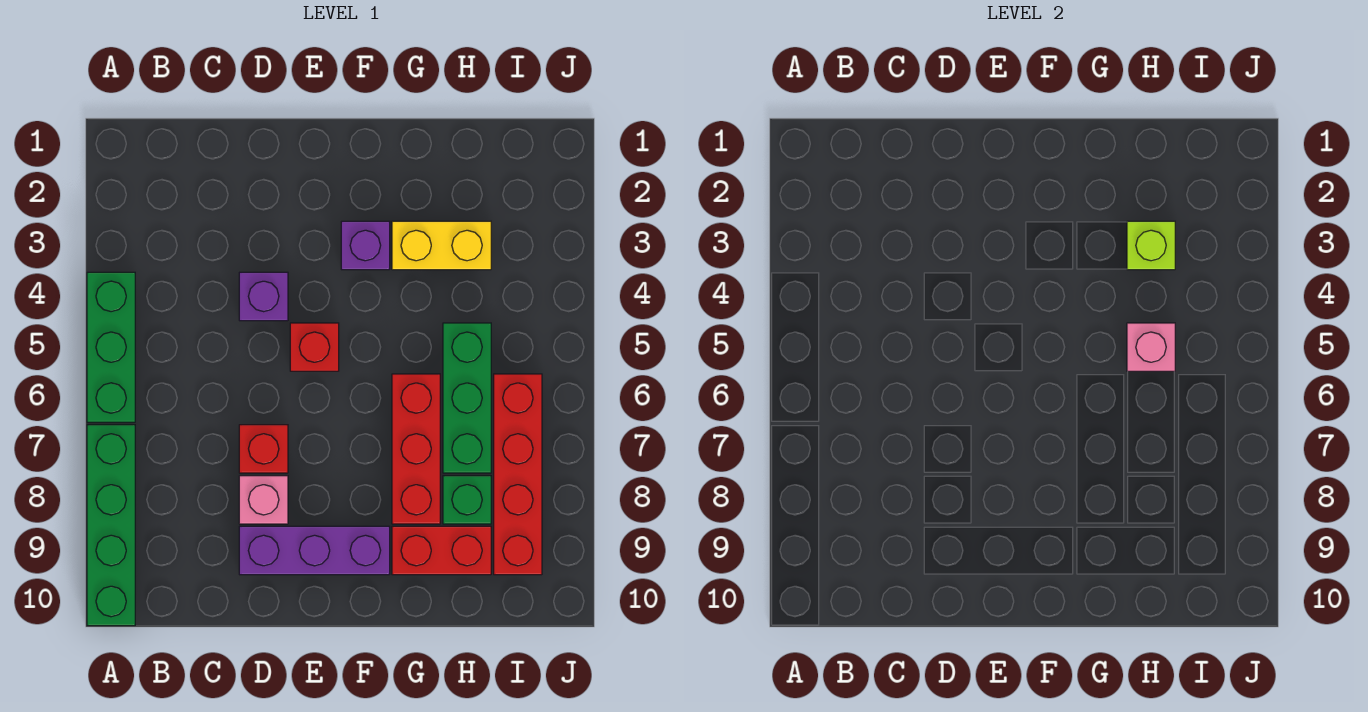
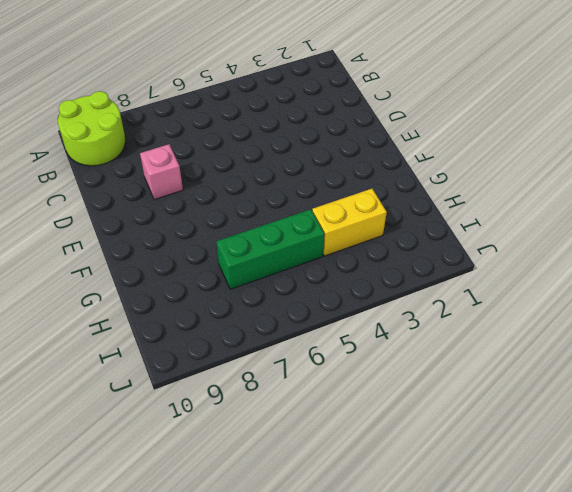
lime 2x2 round brick [58,91,126,166] -> green 1x4 brick [87,425,135,626]
yellow 1x2 brick [312,189,387,256] -> yellow 1x2 brick turned to [392,221,491,270]
none -> green 1x3 brick [87,272,135,422]
none -> purple 1x1 brick [239,272,288,321]
none -> red 1x1 brick [239,425,288,473]

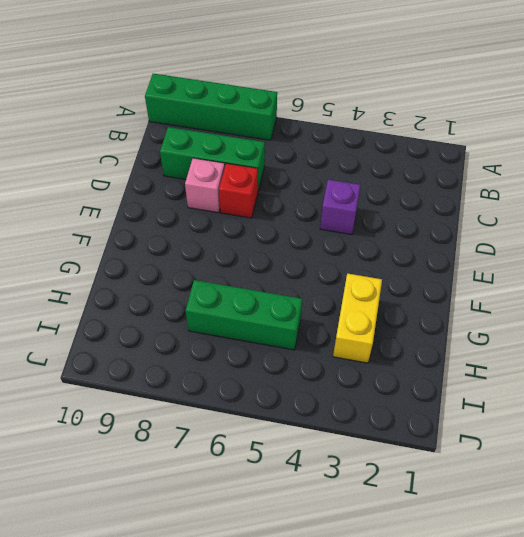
green 1x3 brick [160,127,265,191] -> green 1x3 brick moved to [87,272,135,422]
none -> purple 1x3 brick [239,526,390,575]
none -> red 1x1 brick [290,323,339,371]
none -> purple 1x1 brick [341,221,390,270]

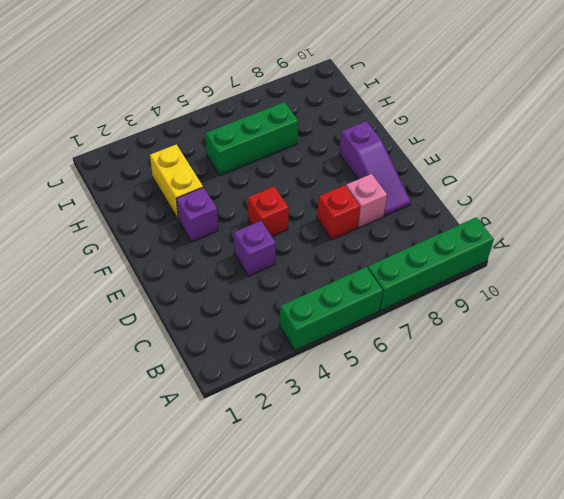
purple 1x3 slope [339,121,410,216] -> purple 1x3 brick [239,526,390,575]
none -> red 1x3 brick [392,374,440,524]
none -> red 1x2 brick [392,526,491,575]
none -> green 1x1 brick [443,476,491,524]

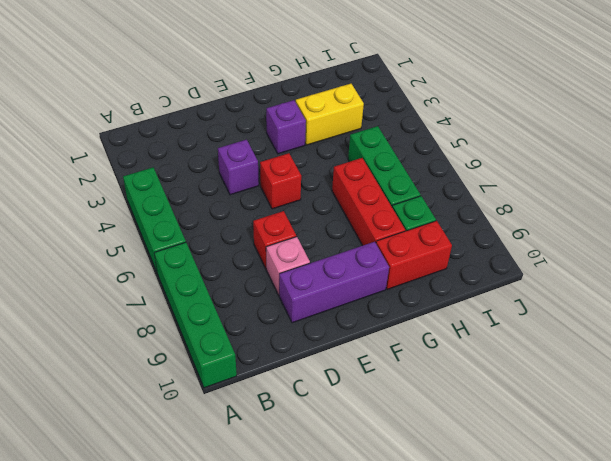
none -> red 1x4 brick [494,374,542,575]
none -> lime 1x1 brick [1127,221,1175,270]
none -> pink 1x1 brick [1127,323,1175,371]

